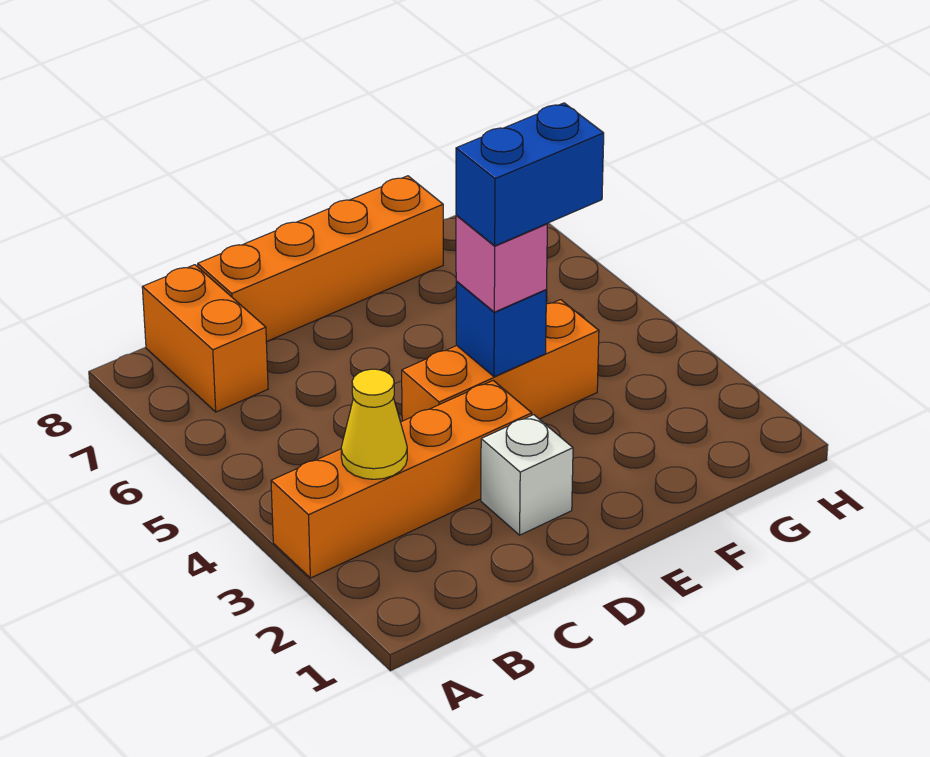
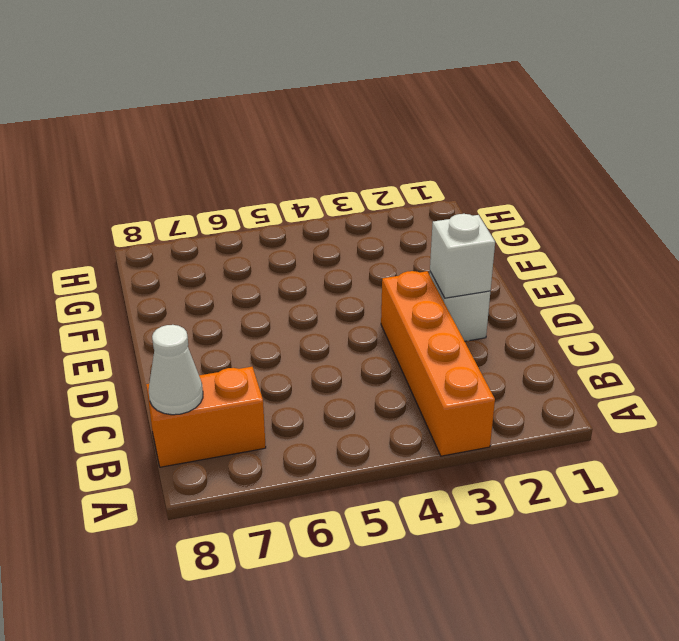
white 1x1 cone [149,325,203,415] -> none
white 1x1 brick [430,214,495,298] -> none
none -> orange 1x4 brick [198,176,443,342]
none -> orange 1x3 brick [402,300,599,421]

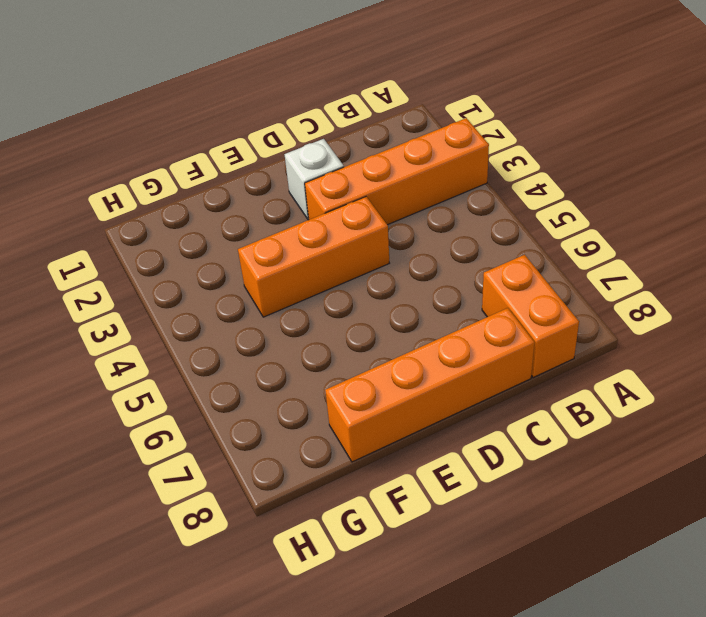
none -> yellow 1x1 cone [341,369,407,479]
none -> blue 1x1 brick [456,282,546,377]

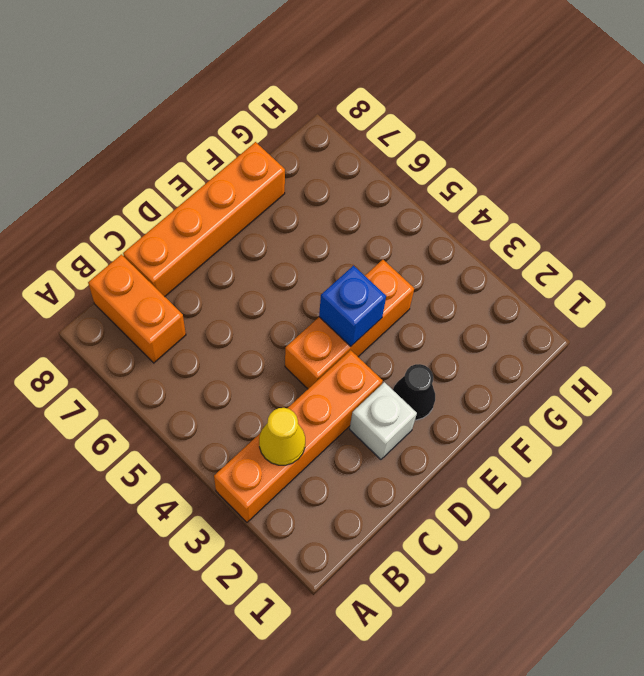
black 1x1 cone [393,364,435,420] -> none
none -> pink 1x1 brick [456,215,547,312]
none -> blue 1x2 brick [456,103,604,246]

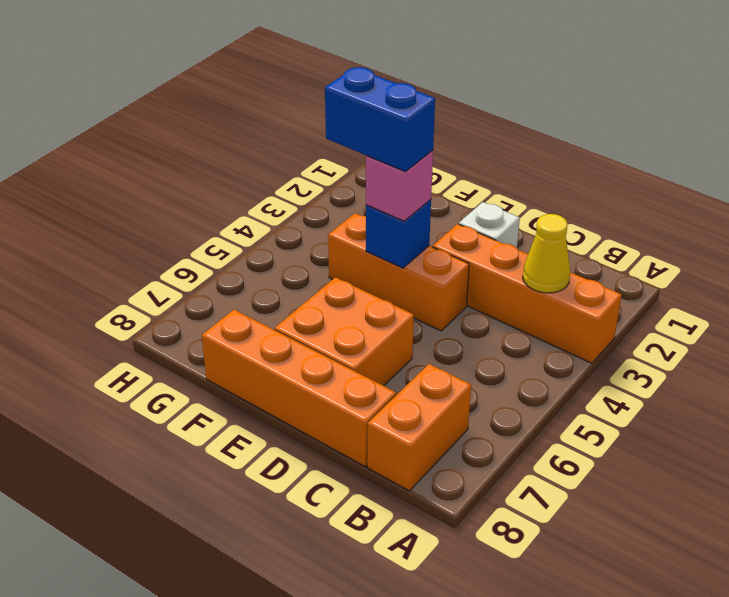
orange 2x2 brick [274,277,414,386] -> none

